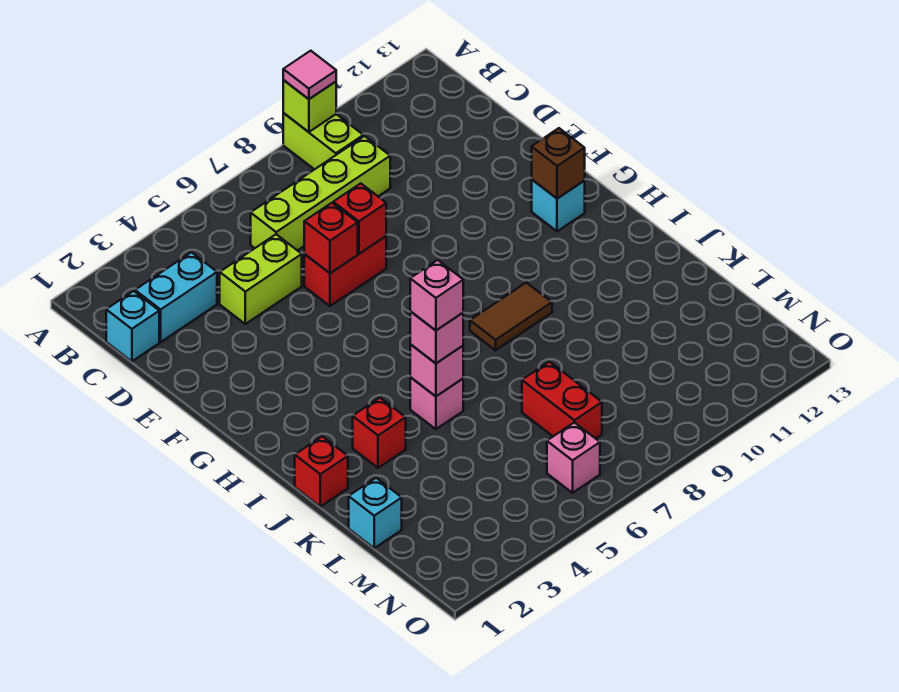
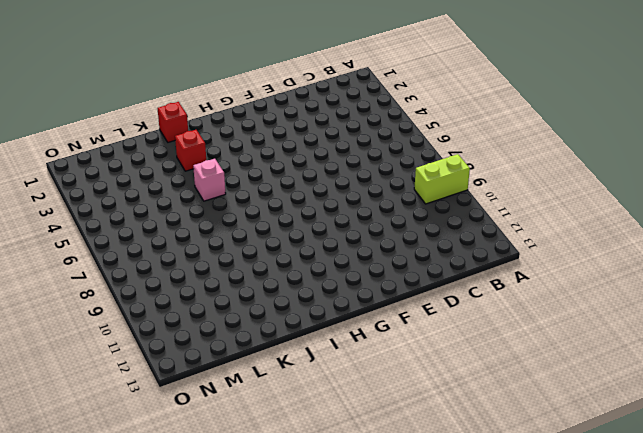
none -> cyan 1x1 brick [106,291,159,361]
none -> cyan 1x2 brick [135,252,217,342]
none -> lime 1x4 brick [251,136,390,251]

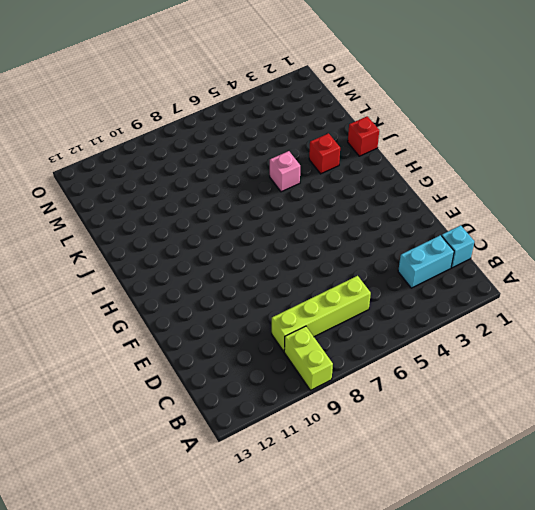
none -> lime 1x2 brick [220,234,302,324]
none -> red 1x2 brick [304,236,386,306]
none -> cyan 1x1 brick [532,180,585,231]

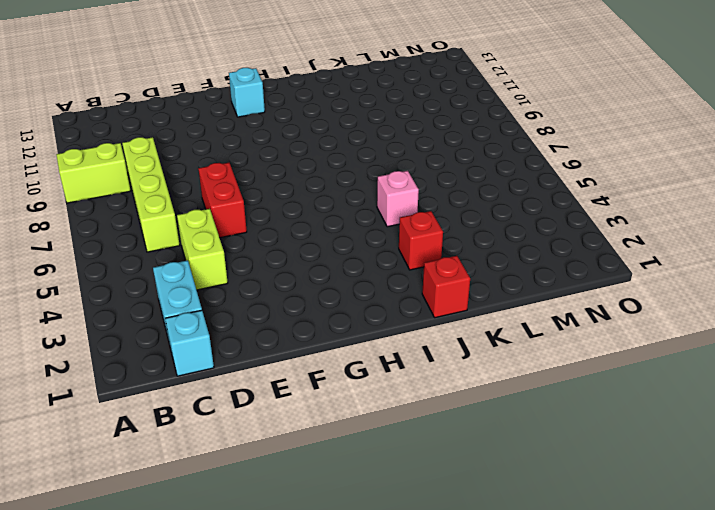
none -> brown 1x2 tile [470,283,552,350]
none -> cyan 1x1 brick [349,478,402,548]
none -> red 1x2 brick [522,362,602,439]

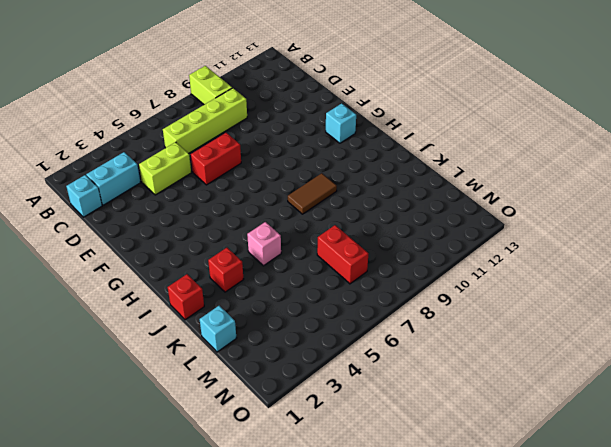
none -> pink 1x1 brick [547,422,600,493]
none -> lime 1x1 brick [283,80,336,132]
none -> red 1x1 brick [304,203,358,273]

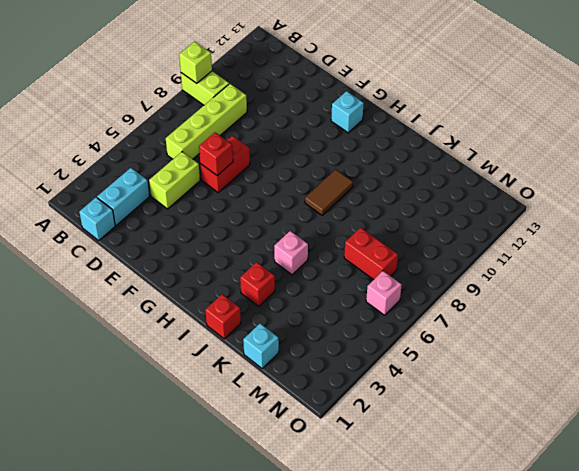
none -> red 1x1 brick [333,183,386,254]
none -> brown 1x1 brick [532,128,585,199]
none -> pink 1x1 brick [410,344,463,396]

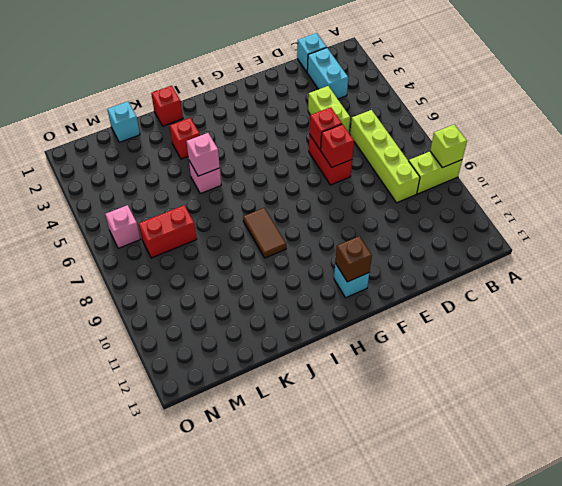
none -> pink 1x1 tile [283,51,336,99]
none -> pink 1x1 brick [410,311,463,363]
none -> pink 1x1 brick [410,260,463,330]

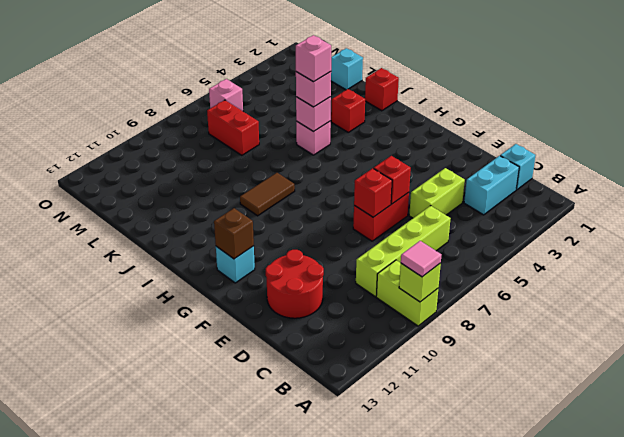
red 2x2 round brick [266,250,324,318] -> none

